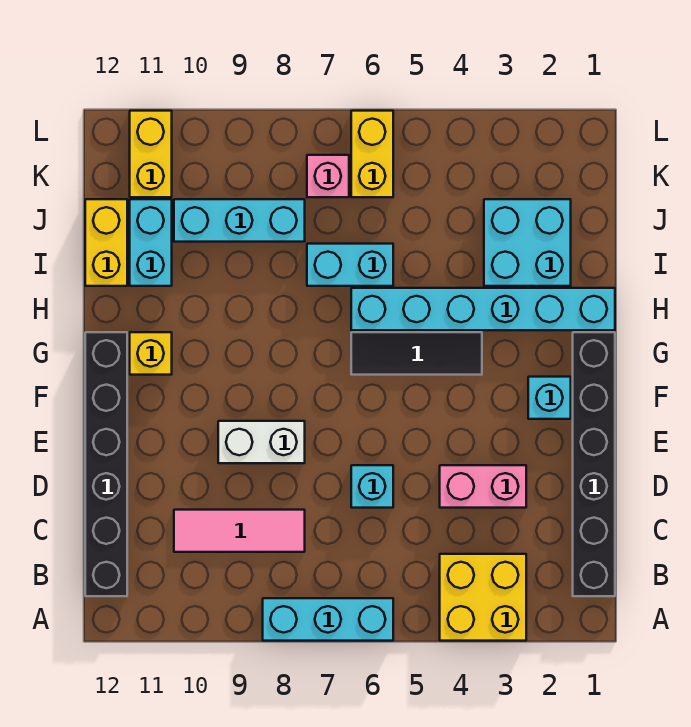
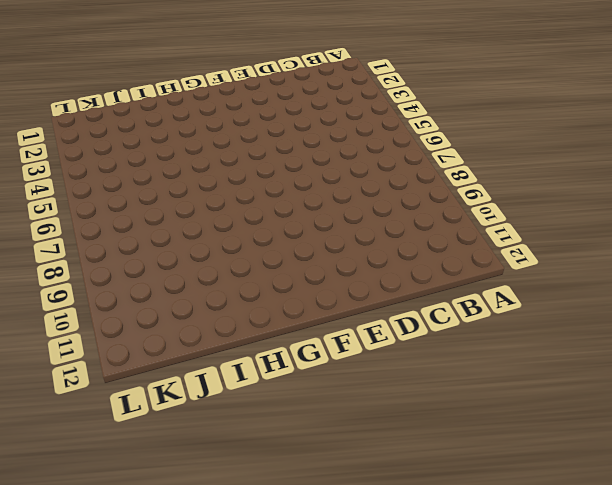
none -> yellow 2x2 brick [440,554,526,641]
none -> cyan 1x3 brick [263,598,393,641]
none -> black 1x6 brick [573,332,615,596]

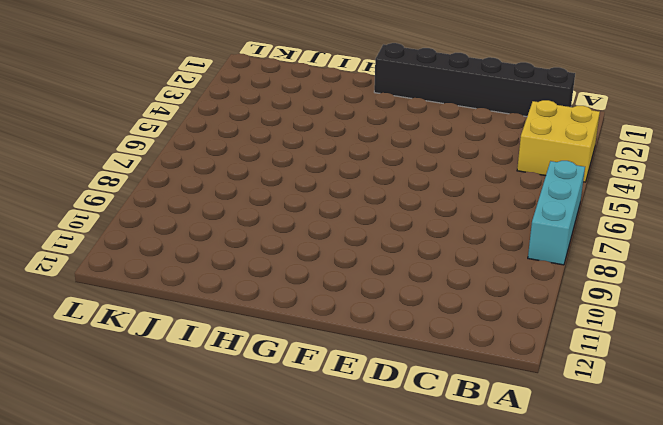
none -> black 1x6 brick [85,332,127,596]
none -> pink 1x3 tile [174,510,305,552]
none -> pink 1x2 brick [440,465,526,508]

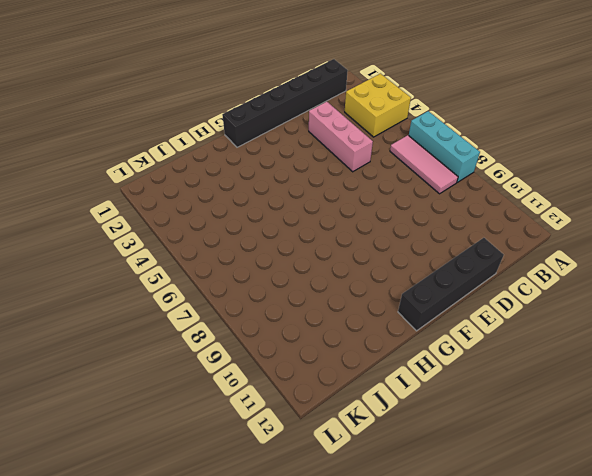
pink 1x3 tile [390,135,458,194] -> pink 1x3 tile moved to [174,510,305,552]
pink 1x3 brick [309,102,373,172] -> pink 1x2 brick [440,465,526,508]
black 1x4 brick [398,238,504,331] -> black 1x6 brick [85,332,127,596]
none -> cyan 1x1 brick [351,465,393,508]
none -> white 1x2 brick [218,421,305,463]
none -> cyan 1x1 brick [528,377,571,419]

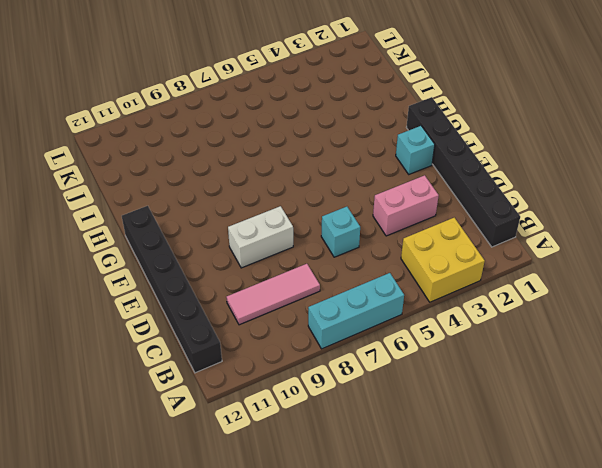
none -> black 1x3 tile [351,332,482,375]
none -> yellow 1x1 brick [130,332,172,375]
none -> cyan 1x6 brick [351,288,615,330]

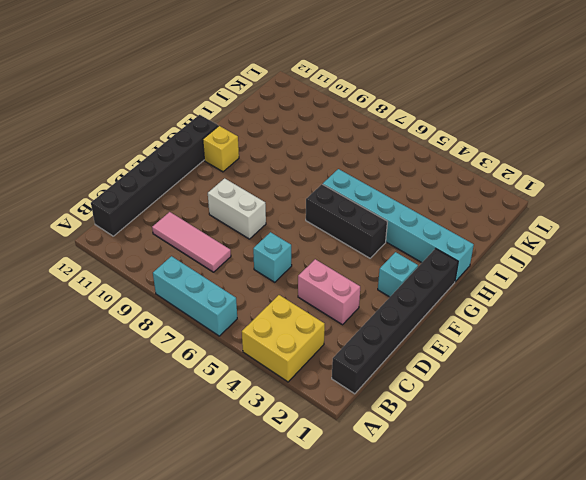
black 1x3 brick [306,184,387,258] -> black 1x3 tile [351,332,482,375]
none -> cyan 2x2 brick [484,199,571,286]
none -> cyan 1x2 brick [307,244,393,286]
none -> cyan 1x2 brick [130,199,172,286]

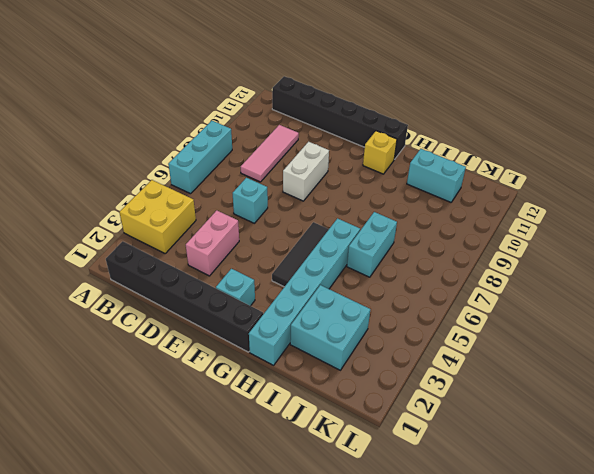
none -> yellow 1x2 brick [85,199,127,286]
none -> cyan 1x3 brick [174,199,305,242]
none -> yellow 1x2 brick [351,111,393,197]

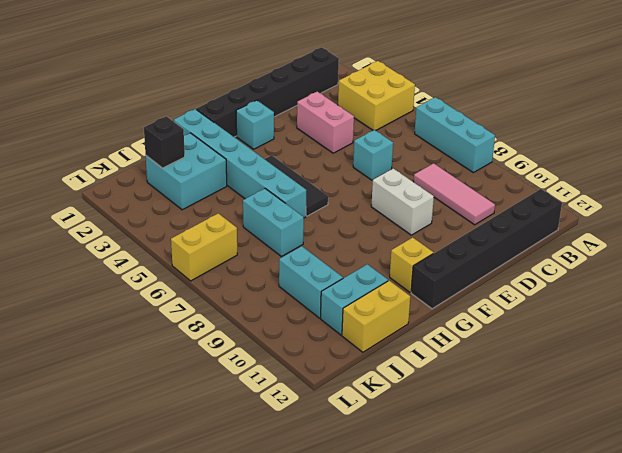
black 1x1 brick [144,116,185,168] -> none
cyan 1x2 brick [279,246,343,318] -> cyan 1x3 brick [174,199,305,242]
none -> pink 1x1 brick [307,155,349,197]
none -> yellow 1x2 brick [130,111,172,197]

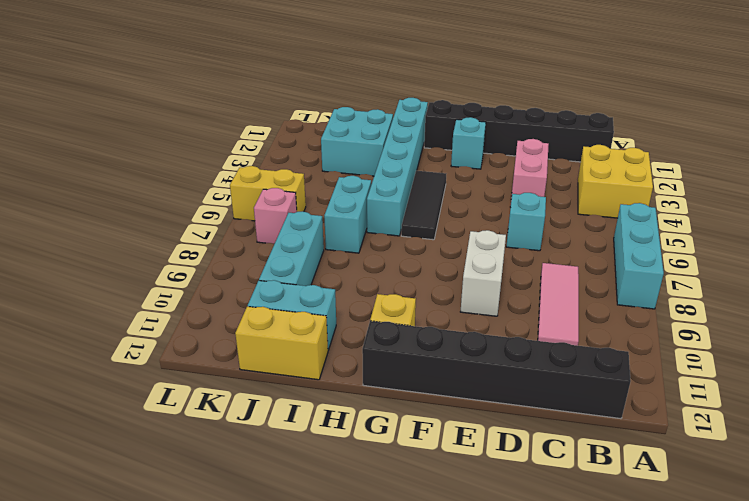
none -> yellow 1x2 brick [130,111,172,197]

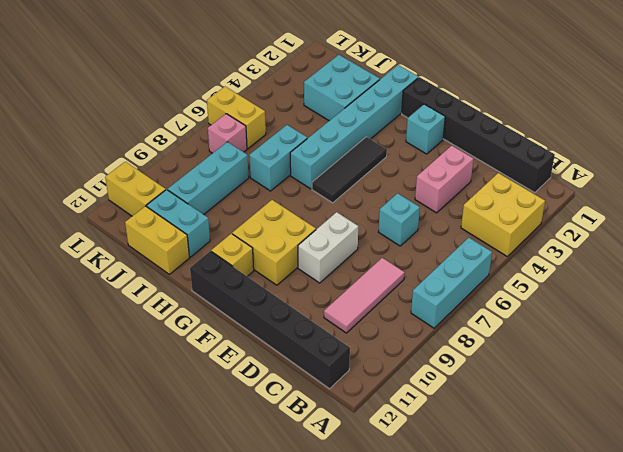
yellow 2x2 brick [232,200,316,285] -> none

